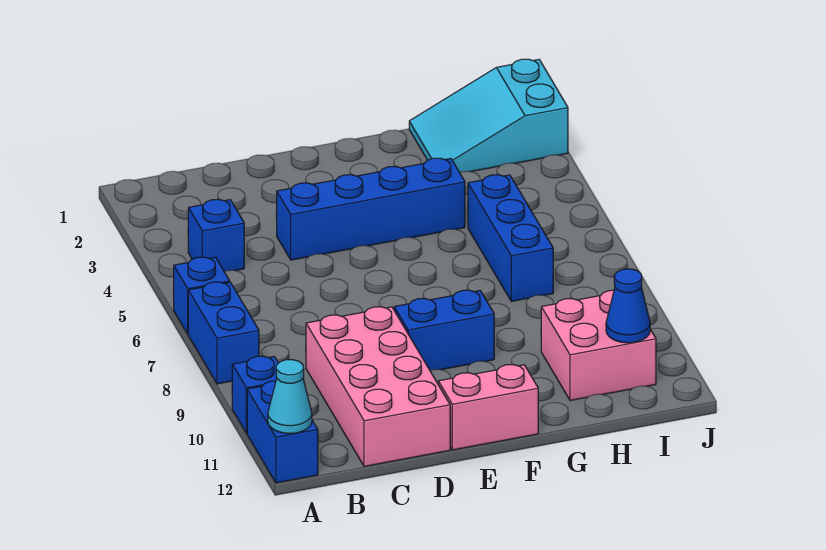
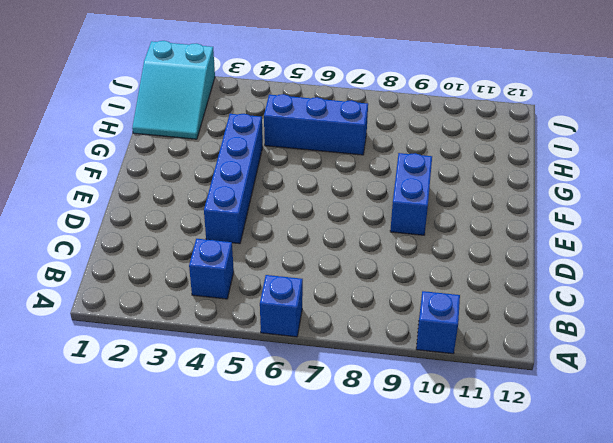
none -> blue 1x2 brick [188,282,259,384]
none -> blue 1x2 brick [247,381,318,483]
none -> pink 2x4 brick [306,307,450,466]

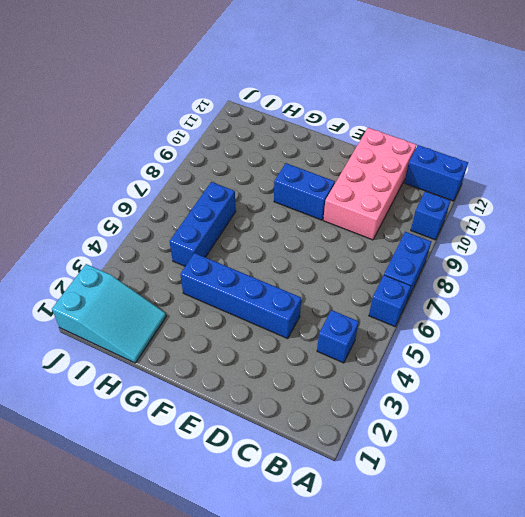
blue 1x2 brick [404,145,468,201] -> blue 1x2 brick turned to [247,381,318,483]
none -> pink 1x2 brick [438,365,538,450]
none -> pink 2x2 brick [541,290,656,401]
none -> cyan 1x1 cone [268,360,312,434]

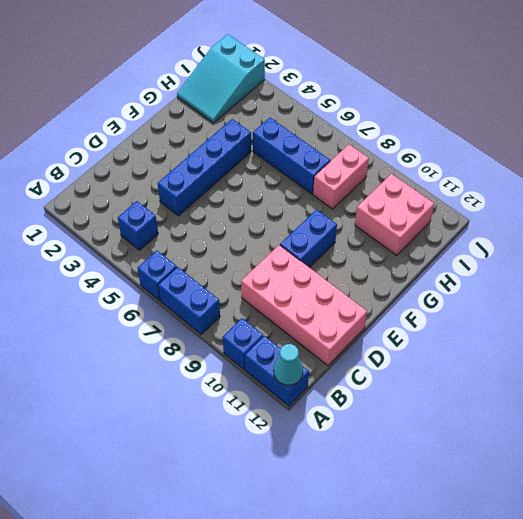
pink 1x2 brick [313,144,369,209] -> pink 1x2 brick moved to [438,365,538,450]
none -> blue 1x1 cone [606,269,650,343]

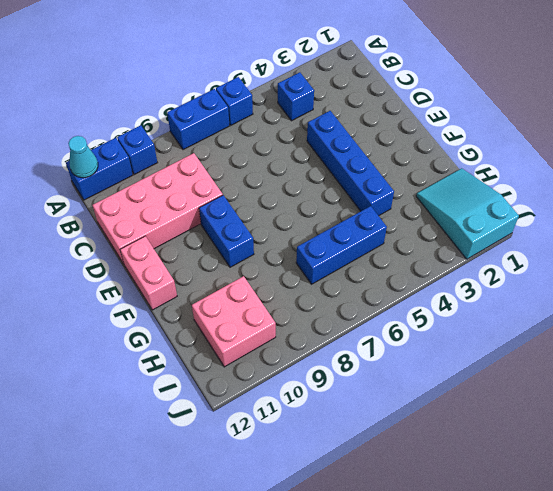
none -> blue 1x1 cone [606,269,650,343]

